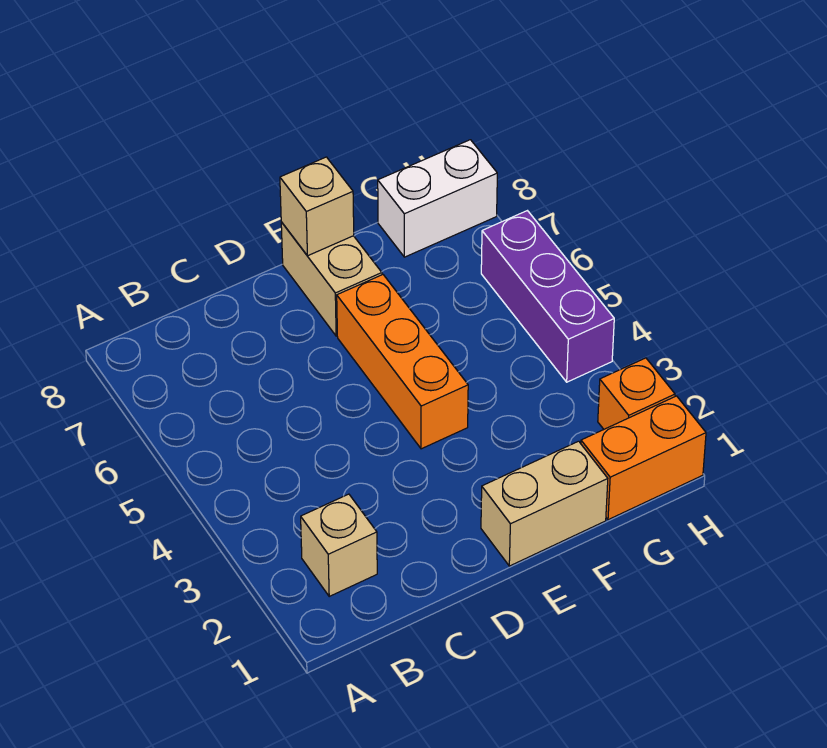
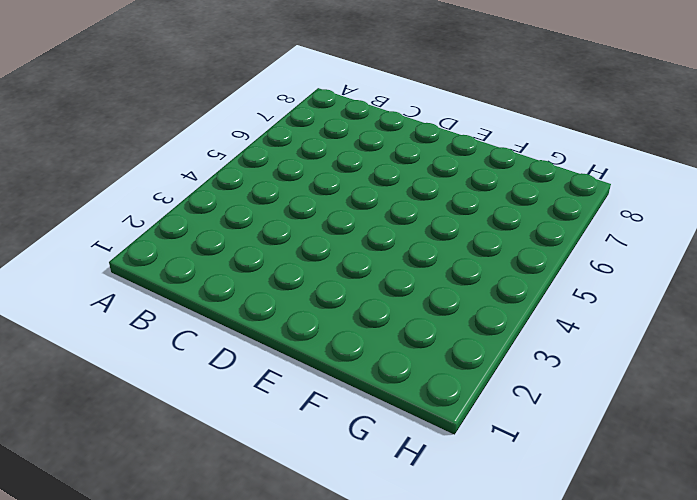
none -> tan 1x1 brick [301,494,377,596]
none -> tan 1x2 brick [481,441,608,566]

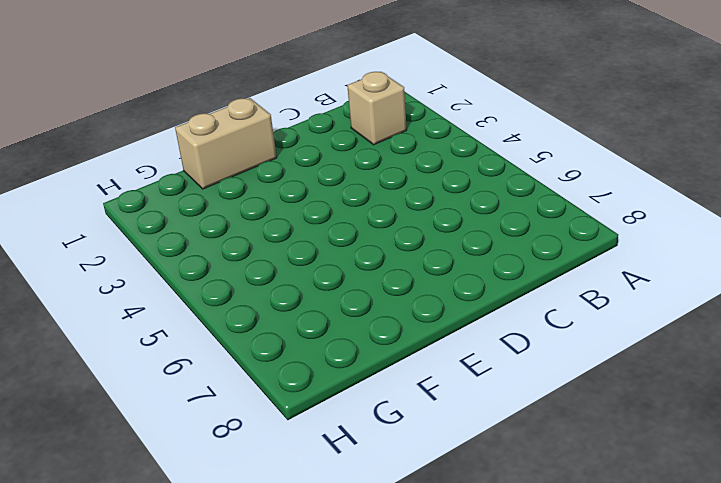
none -> orange 1x3 brick [337,275,468,449]
none -> tan 1x2 brick [281,222,382,336]

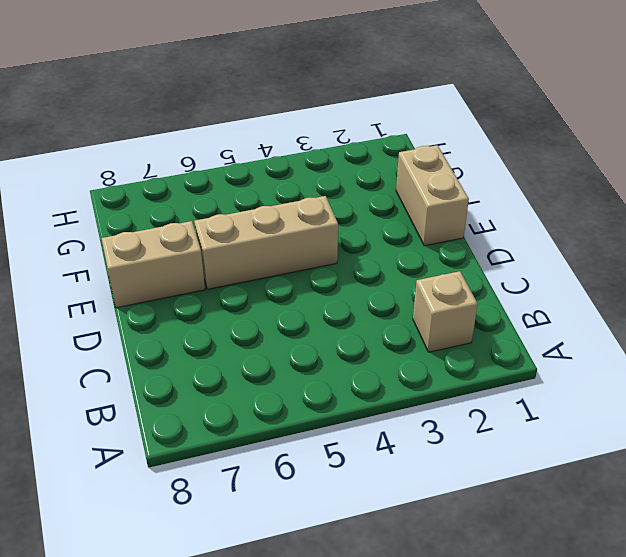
tan 1x3 brick [194,196,338,289] -> orange 1x3 brick [337,275,468,449]
none -> orange 1x2 brick [581,396,706,520]
none -> white 1x2 brick [378,140,497,257]

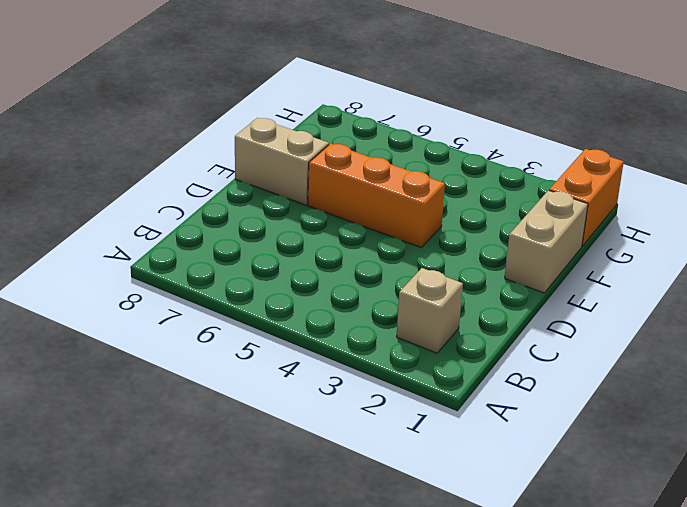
none -> white 1x2 brick [378,140,497,257]
none -> orange 1x1 brick [598,358,675,429]

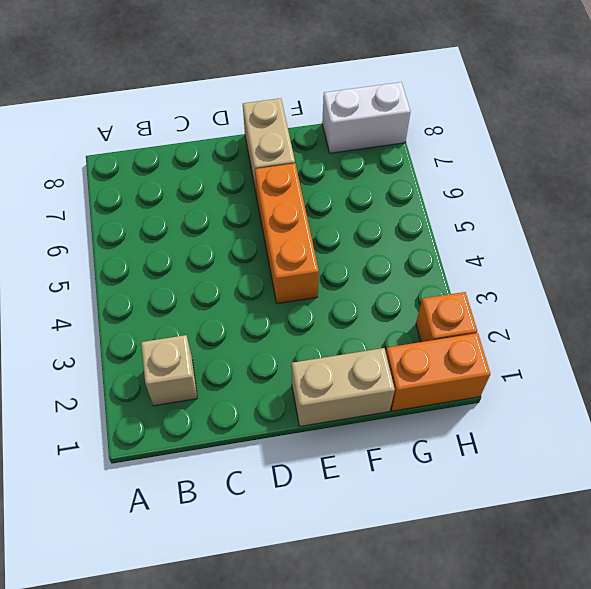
none -> purple 1x3 brick [481,211,614,382]
none -> tan 1x1 brick [280,157,354,256]

